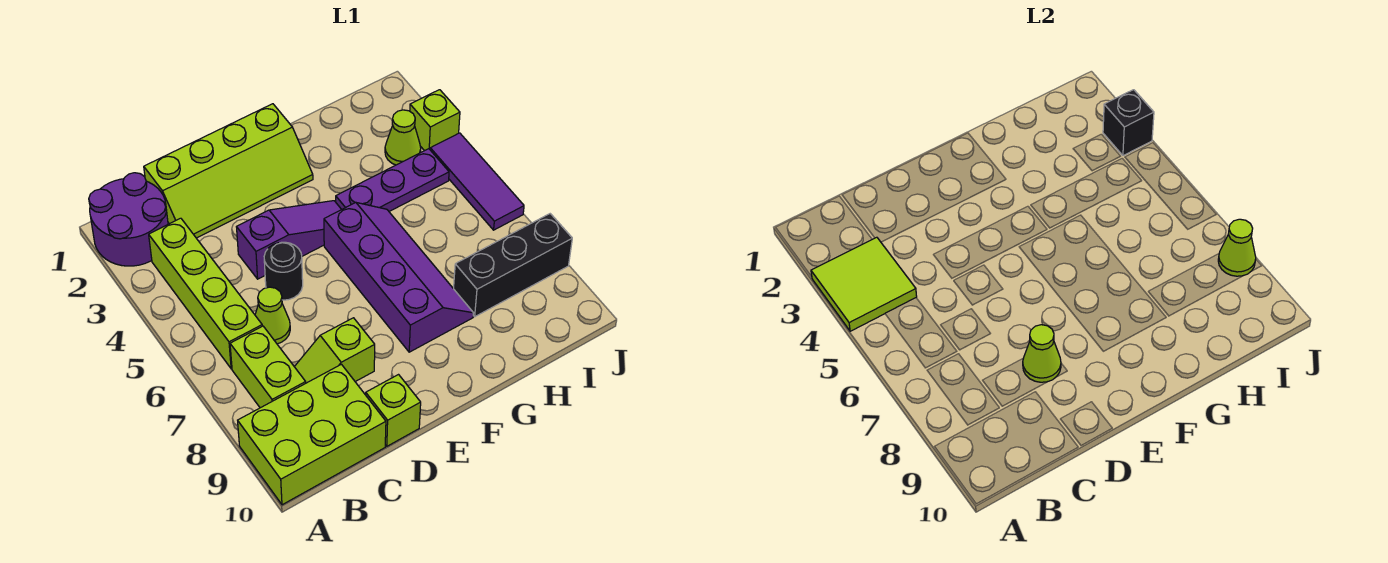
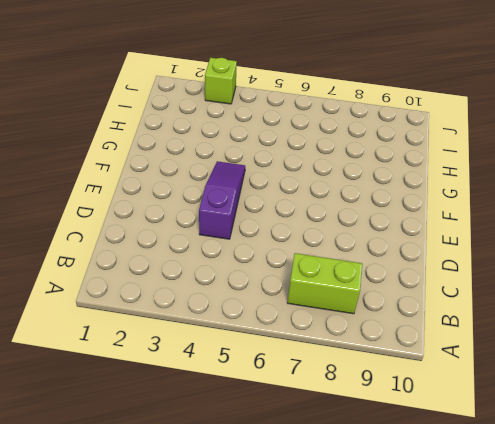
none -> purple 2x2 round brick [89,173,168,266]
none -> lime 2x3 brick [238,364,386,505]
none -> lime 1x4 brick [149,218,262,369]

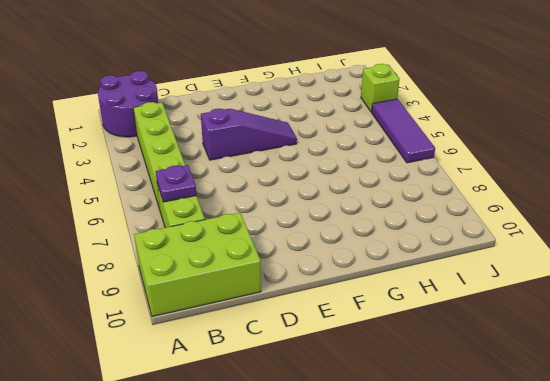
purple 1x1 plate [156,165,196,202] -> none
none -> lime 2x4 slope [144,104,313,238]
none -> lime 1x1 cone [255,287,290,344]
none -> lime 1x2 slope [294,318,375,383]

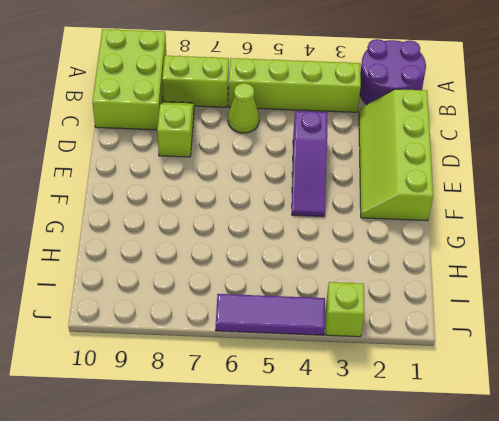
none -> black 1x1 round brick [264,242,303,300]
none -> lime 1x1 brick [366,375,421,446]
none -> purple 2x4 slope [324,203,473,352]

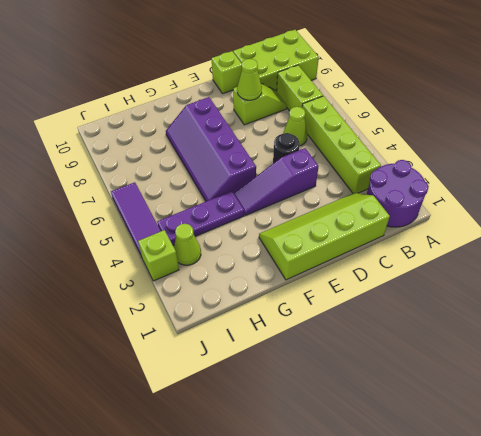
none -> black 1x3 brick [454,214,572,317]
none -> lime 2x2 tile [811,237,917,331]
none -> black 1x1 brick [1103,90,1154,156]

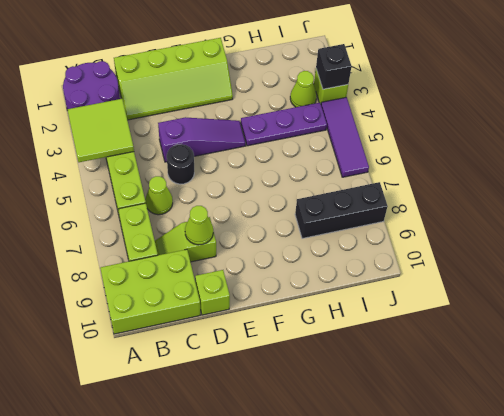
none -> purple 2x4 slope [324,203,473,352]
none -> lime 1x1 cone [1218,219,1256,276]

